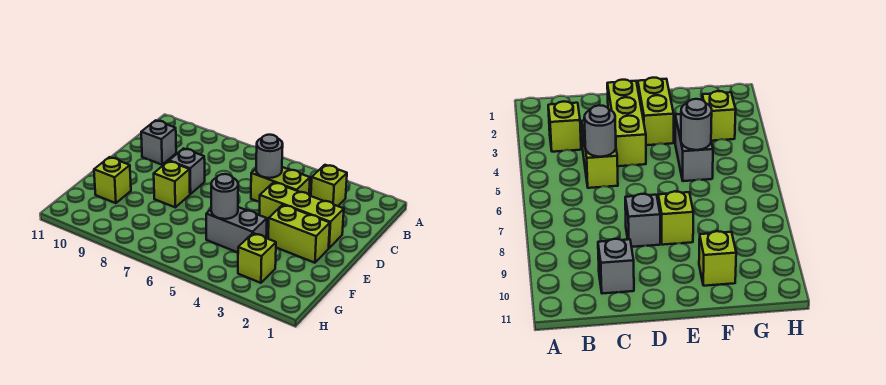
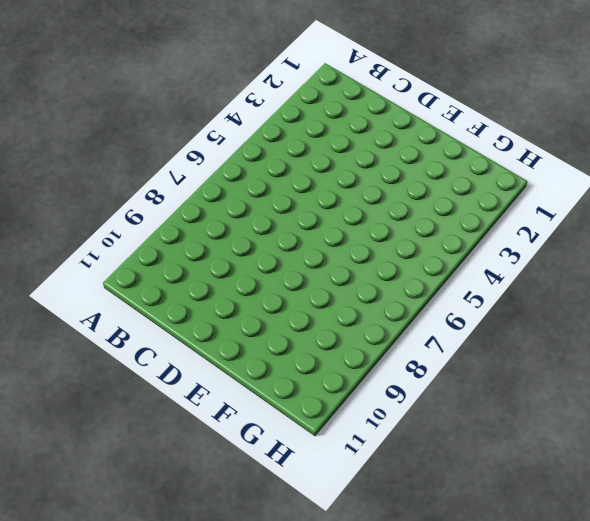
none -> lime 1x1 brick [311,165,347,206]
none -> lime 1x2 brick [251,167,310,202]
none -> grey 1x1 brick [141,120,176,165]

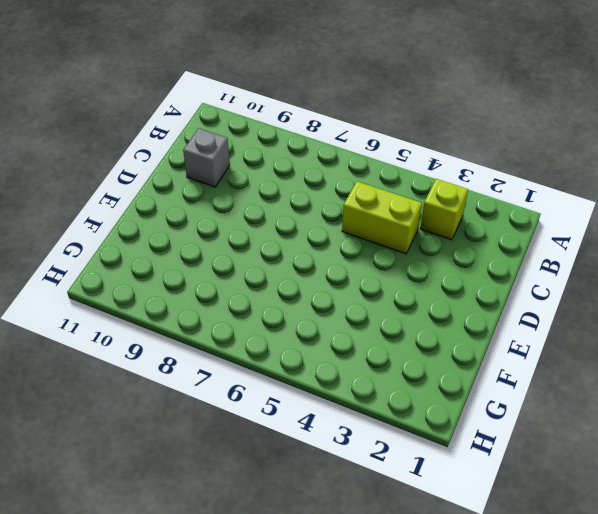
none -> lime 1x3 brick [259,182,344,248]
none -> grey 1x1 brick [169,148,205,194]
none -> lime 1x2 brick [268,205,330,263]

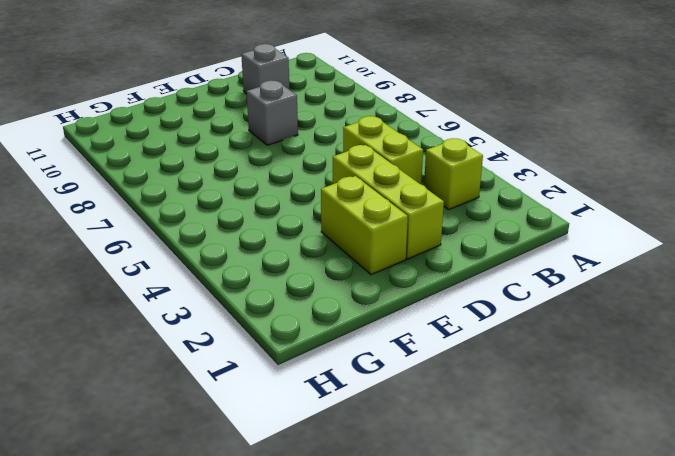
none -> lime 1x1 brick [154,161,190,207]
none -> grey 1x2 brick [206,207,267,253]
none -> lime 1x1 brick [94,157,131,203]

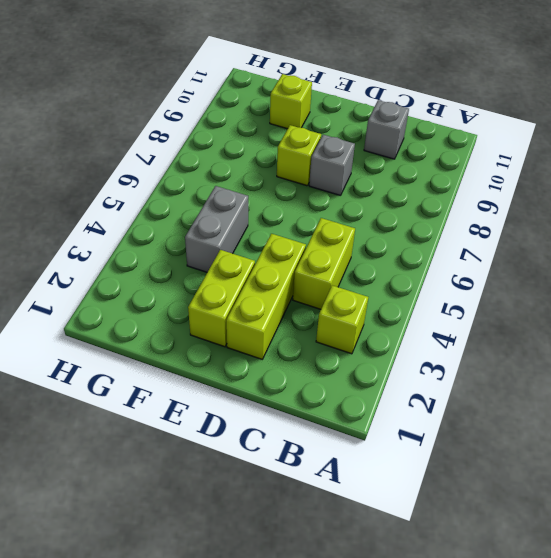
none -> lime 1x1 brick [238,233,276,283]
none -> grey 1x1 round brick [256,135,283,178]
none -> grey 1x1 round brick [211,174,238,219]

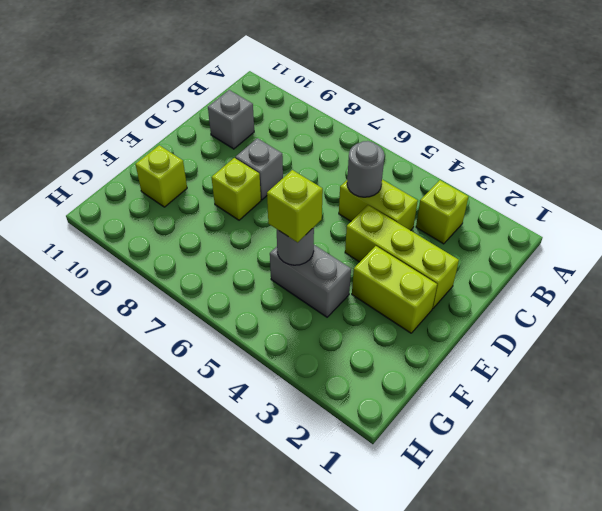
lime 1x1 brick [267,170,323,242] -> lime 1x1 brick moved to [238,233,276,283]

